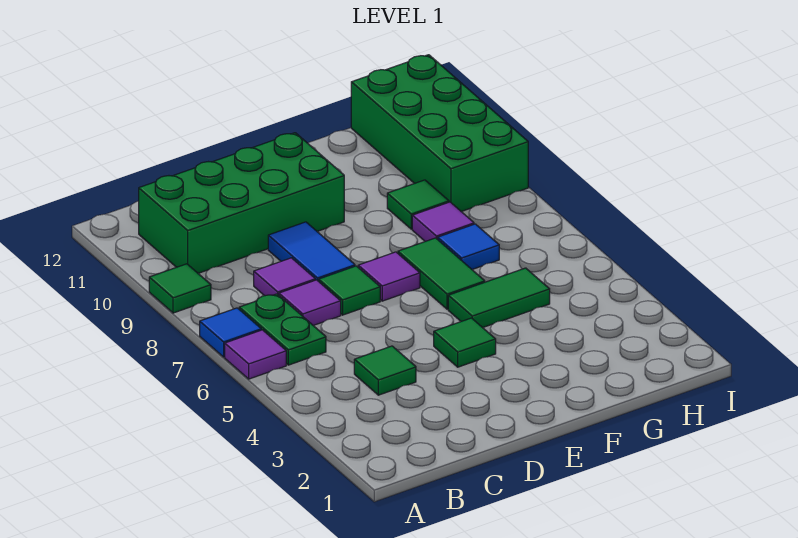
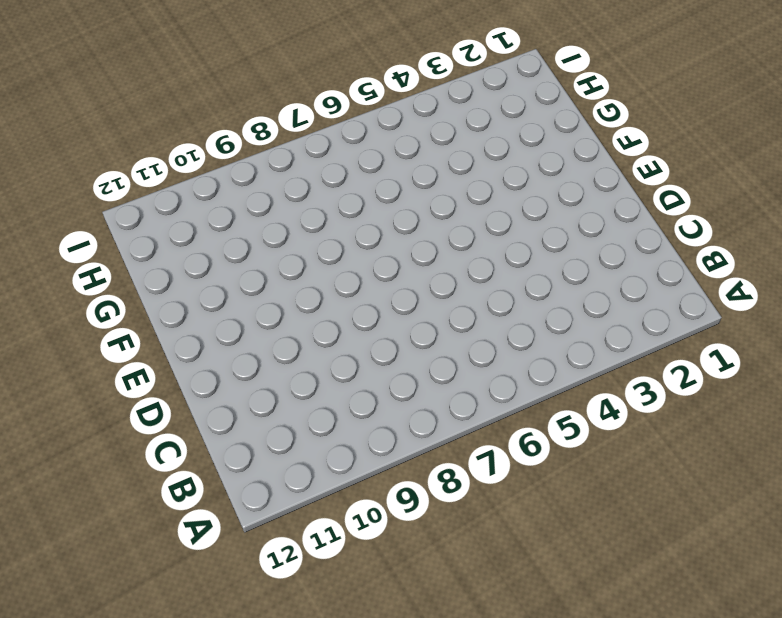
none -> purple 1x1 tile [225,330,286,379]
none -> blue 1x1 tile [200,308,261,357]
none -> green 1x1 tile [149,264,211,313]

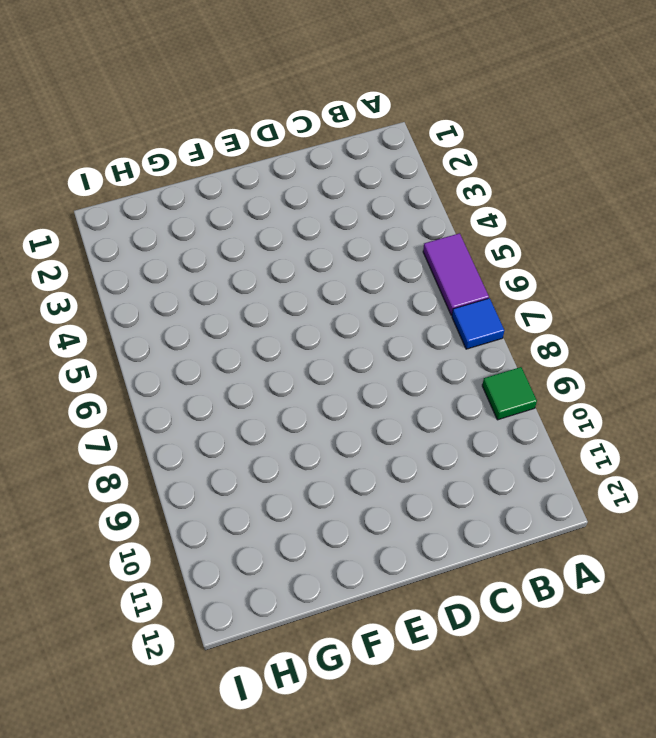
purple 1x2 tile [423,233,489,315] -> purple 1x1 tile [225,330,286,379]
none -> green 1x2 plate [239,294,326,365]
none -> green 2x4 brick [139,133,344,273]
none -> green 1x1 tile [354,346,416,395]

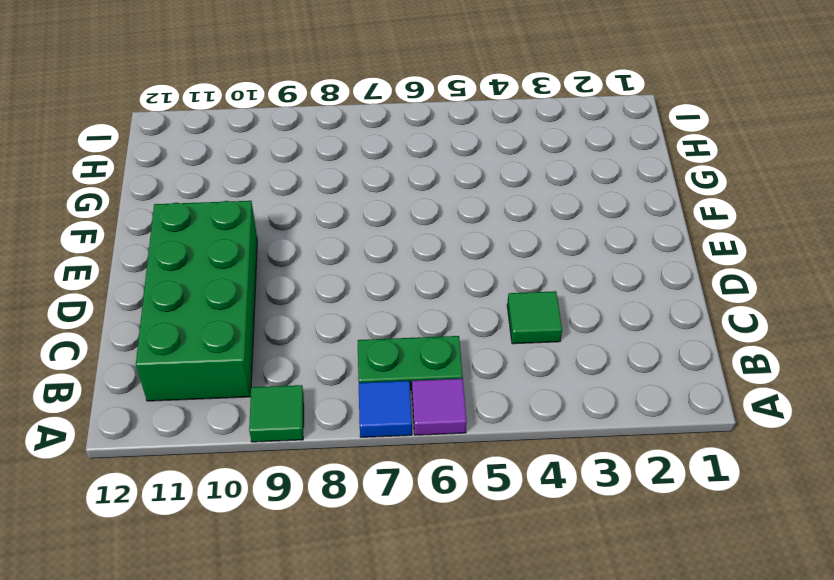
none -> purple 1x1 tile [279,280,341,326]
none -> purple 1x1 tile [254,258,315,296]
none -> green 1x1 tile [319,266,380,315]

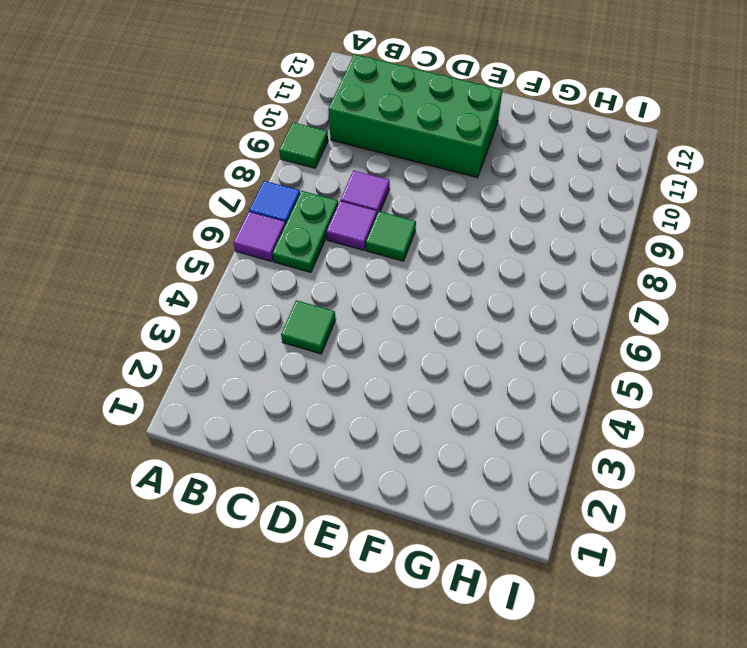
none -> blue 1x2 tile [268,222,355,281]
none -> green 1x1 tile [434,318,496,367]
none -> purple 1x1 tile [358,252,420,301]

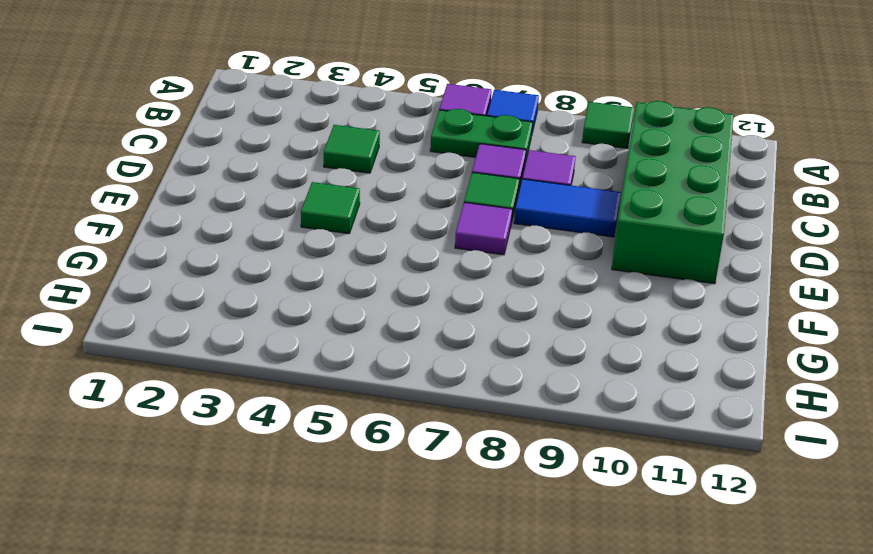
none -> green 1x2 tile [448,268,550,328]
none -> green 1x2 tile [398,238,485,309]
none -> blue 1x1 tile [438,224,499,269]

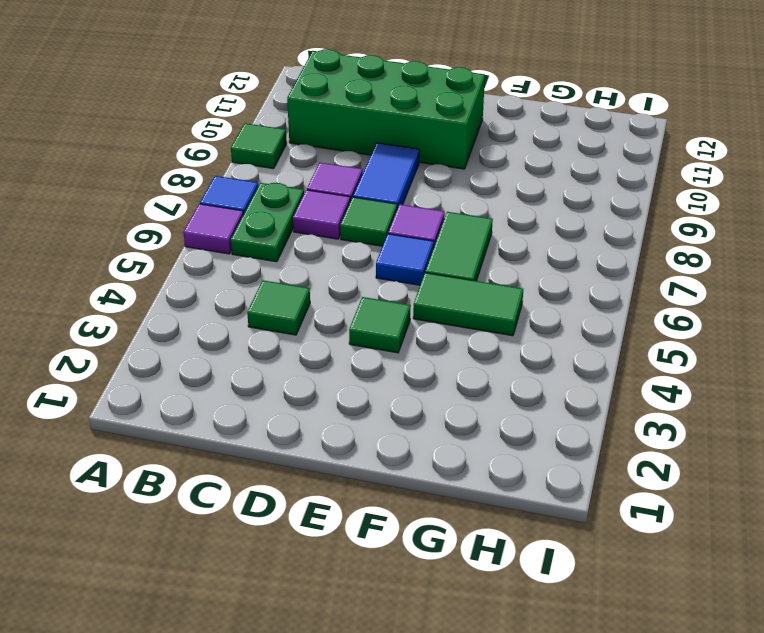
blue 1x1 tile [376,234,434,285] -> blue 1x1 tile moved to [438,224,499,269]
none -> purple 1x1 tile [412,202,474,241]
none -> green 1x1 tile [387,180,449,229]
none -> green 2x4 brick [351,55,528,212]

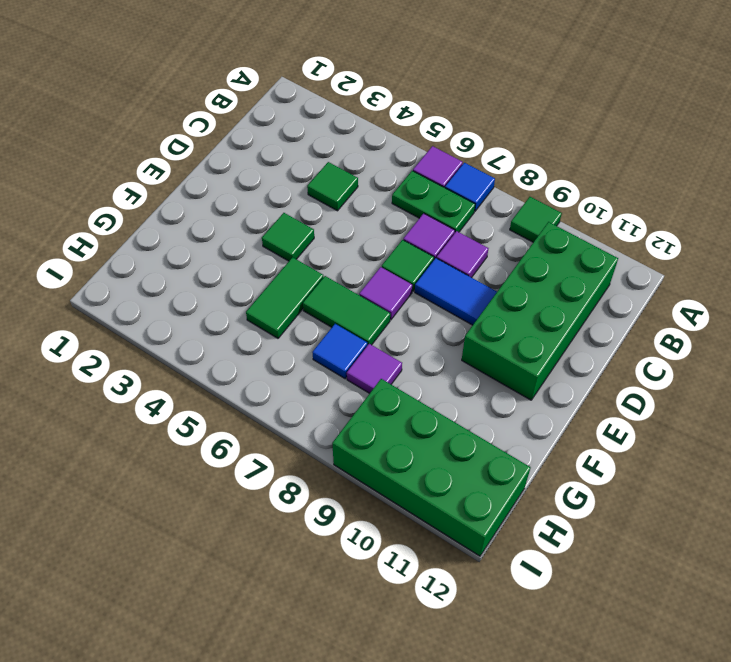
none -> green 1x1 tile [387,180,449,229]

